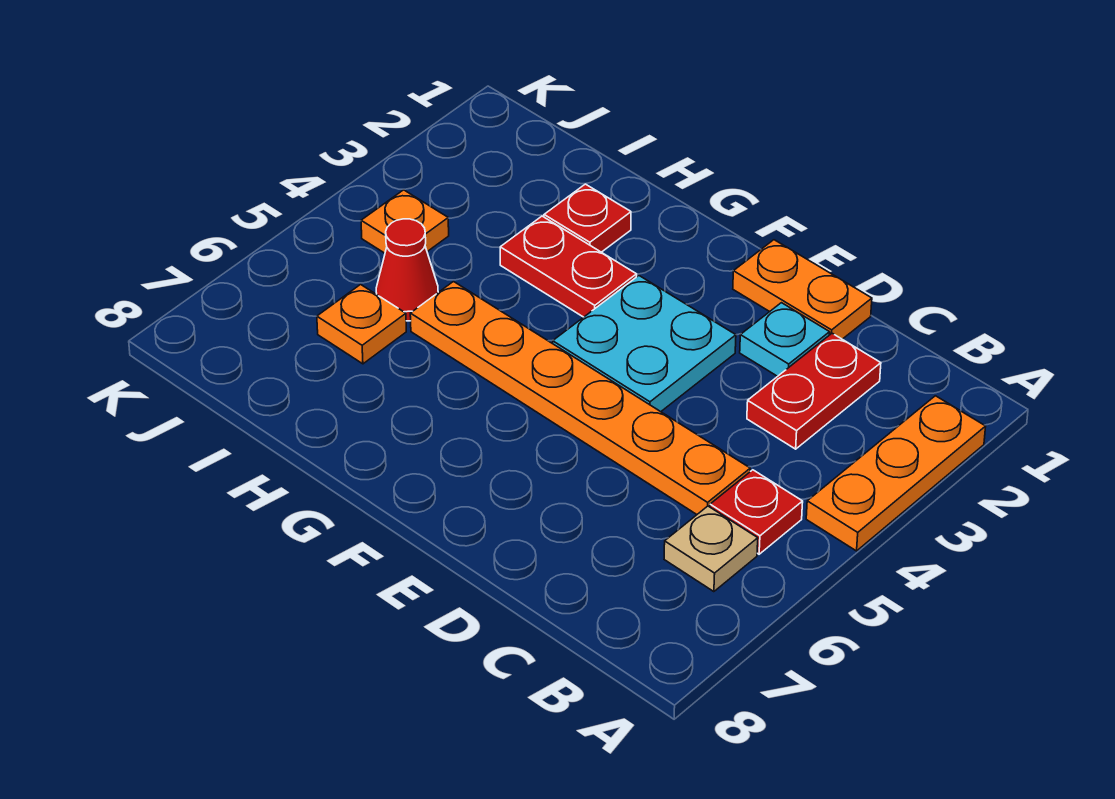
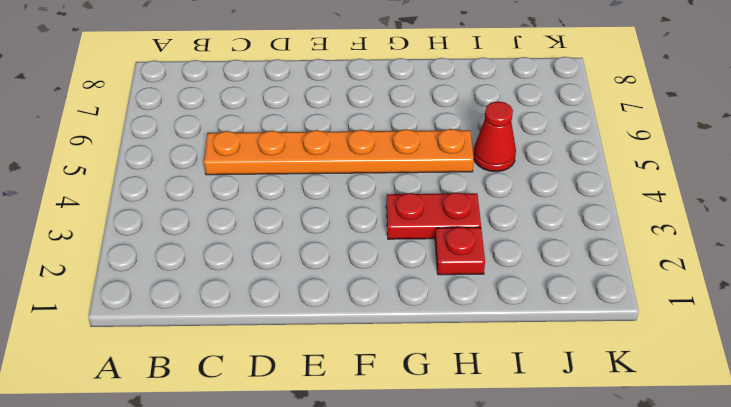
none -> orange 1x3 plate [806,396,986,551]
none -> red 1x1 plate [710,470,803,554]
none -> tan 1x1 plate [664,506,758,592]

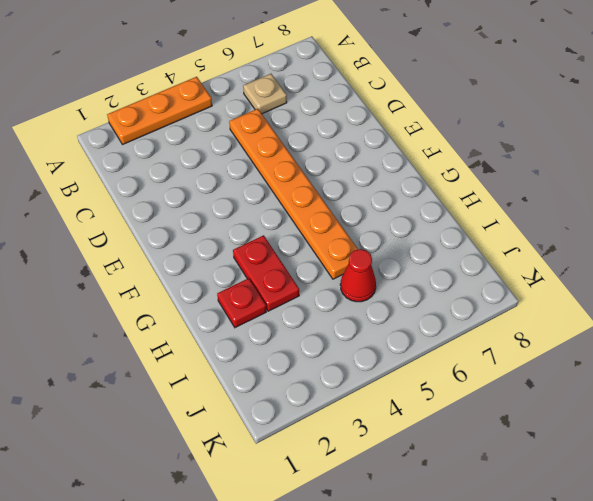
none -> red 1x1 plate [710,470,803,554]
none -> red 1x2 plate [747,333,881,449]
none -> orange 1x2 plate [733,240,872,339]

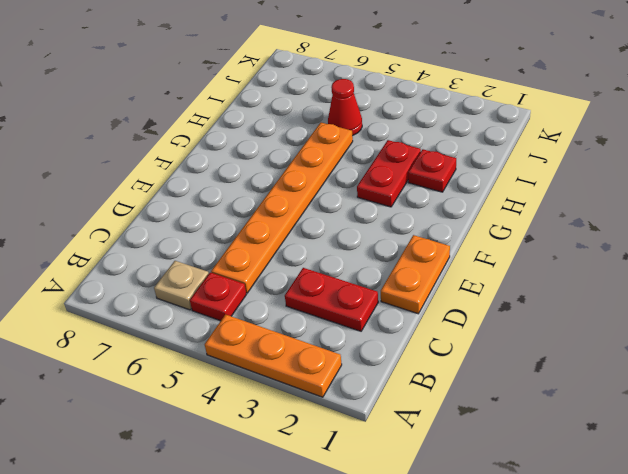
none -> cyan 1x1 plate [740,303,830,376]
none -> cyan 2x2 plate [553,276,736,412]
none -> orange 1x1 plate [317,285,406,364]

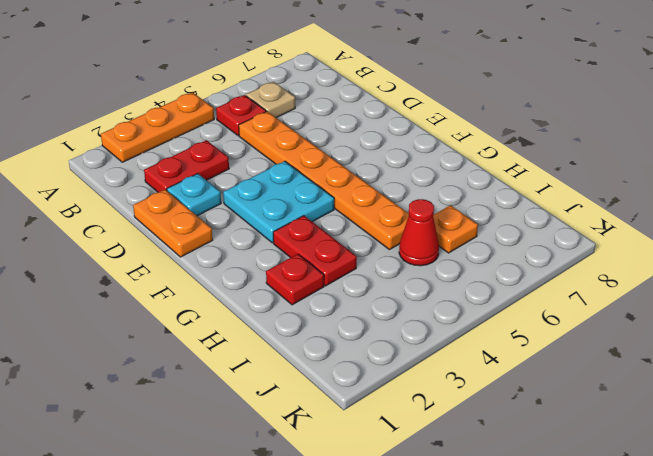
none -> orange 1x1 plate [361,190,449,253]

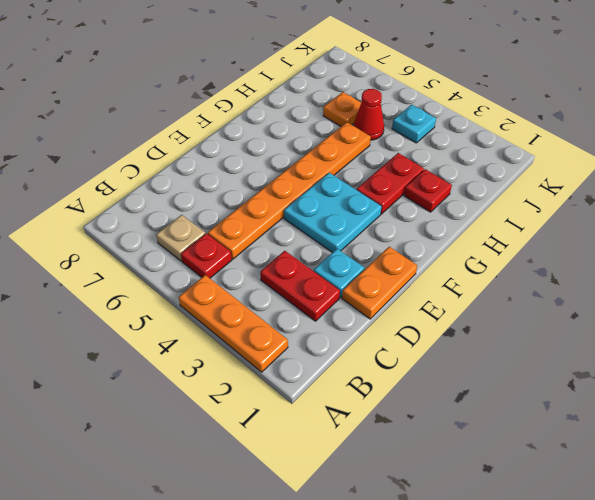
cyan 1x1 plate [392,105,436,143] -> orange 1x1 plate [361,190,449,253]

